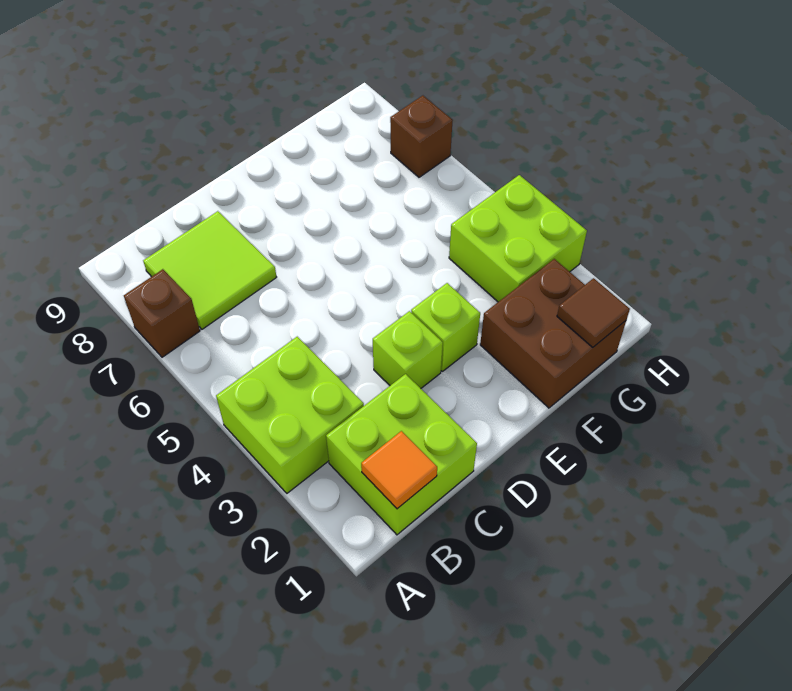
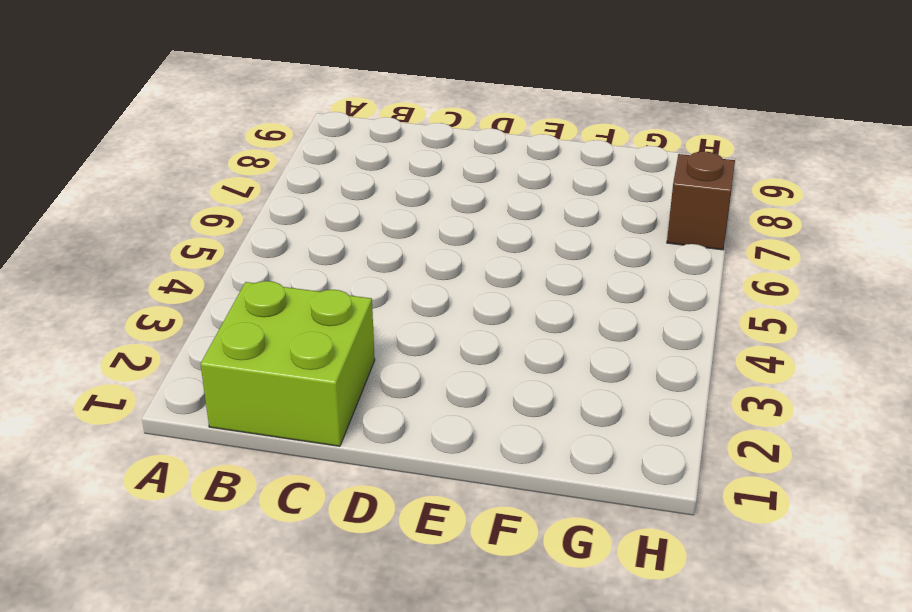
none -> lime 2x2 brick [216,337,364,493]
none -> brown 1x1 brick [124,269,200,357]

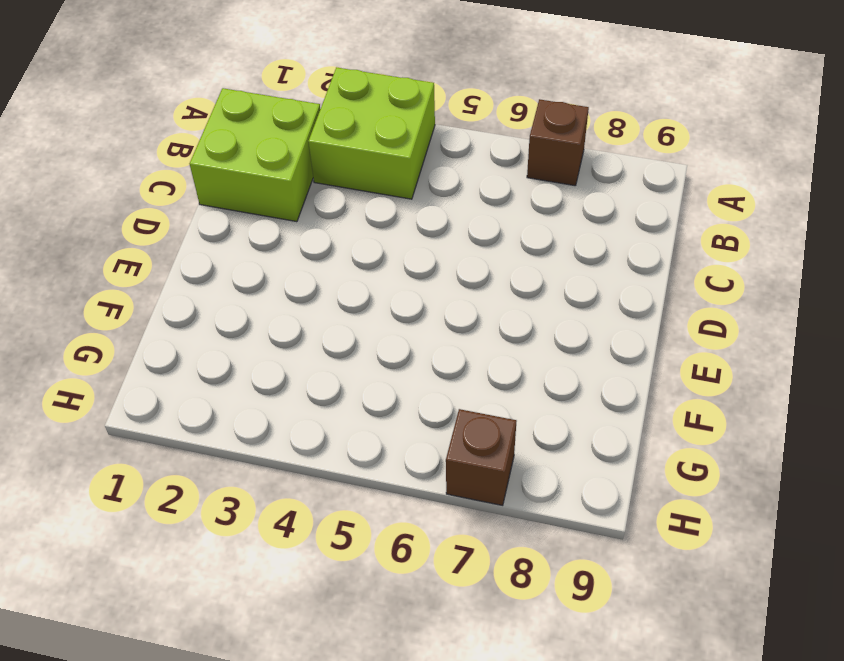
none -> lime 2x2 tile [143,211,276,329]
none -> lime 1x1 brick [373,311,443,388]

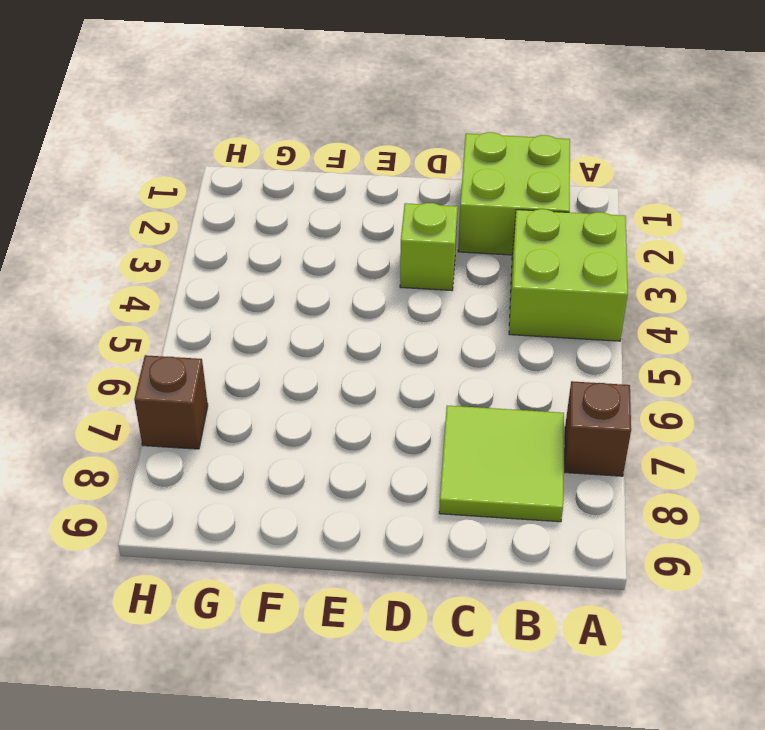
none -> lime 1x1 brick [411,283,480,371]
none -> brown 2x2 brick [480,259,626,408]

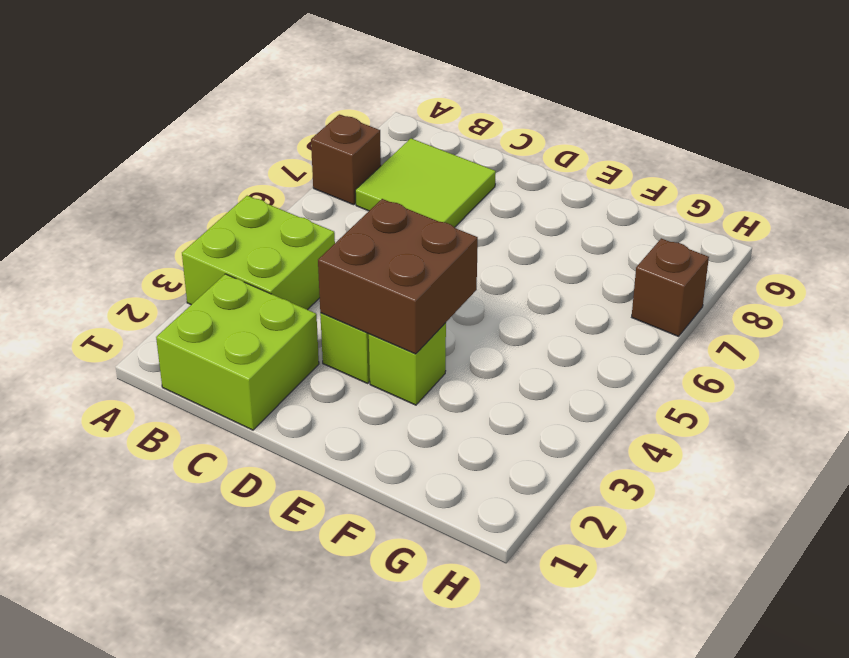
brown 2x2 brick [318,199,478,354] -> brown 2x2 brick moved to [480,259,626,408]
none -> lime 2x2 brick [449,175,587,302]
none -> orange 1x1 tile [361,431,437,509]

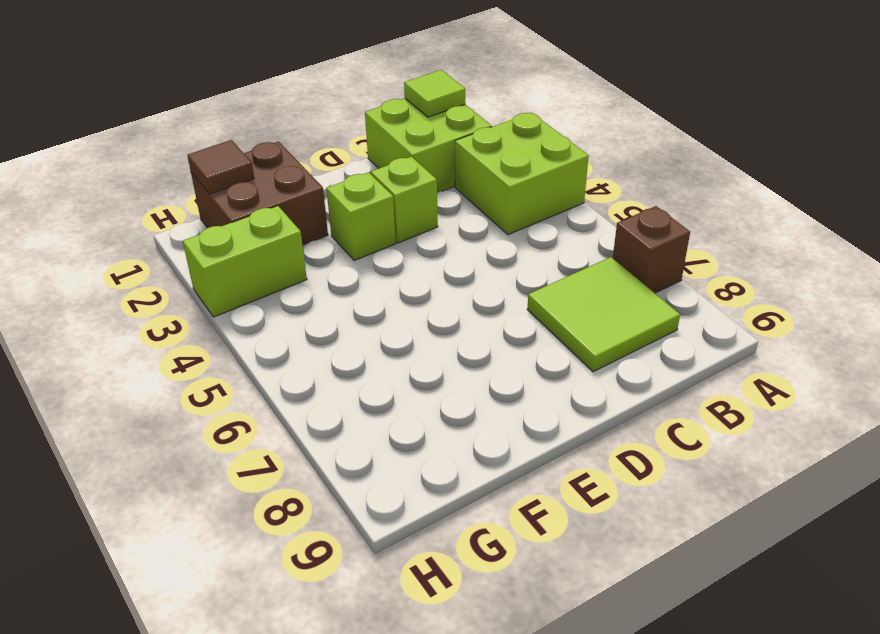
lime 1x1 tile [404,70,465,117] -> orange 1x1 tile [361,431,437,509]
lime 1x2 brick [183,206,307,317] -> lime 2x2 brick [449,175,587,302]
none -> brown 1x1 brick [390,96,453,177]

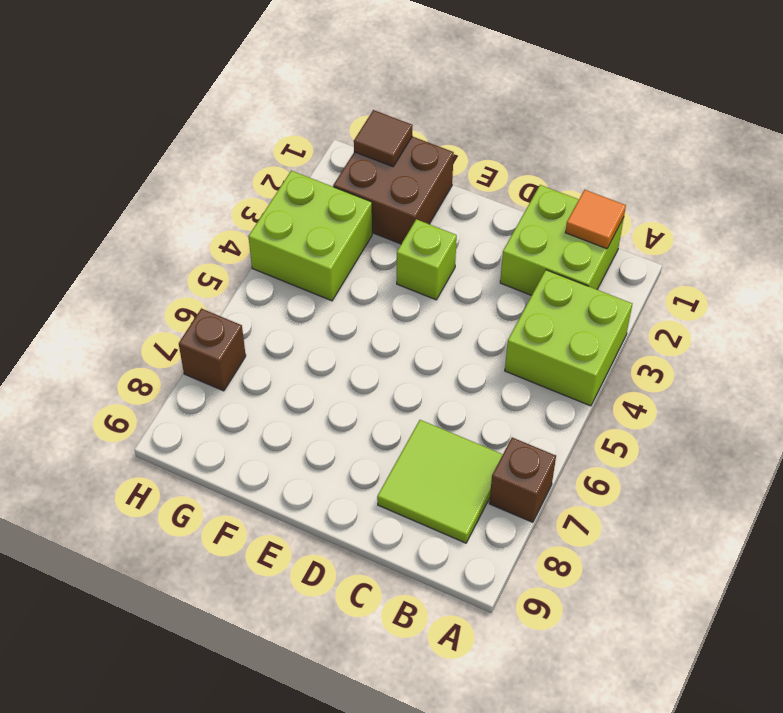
none -> lime 1x1 brick [373,311,443,388]

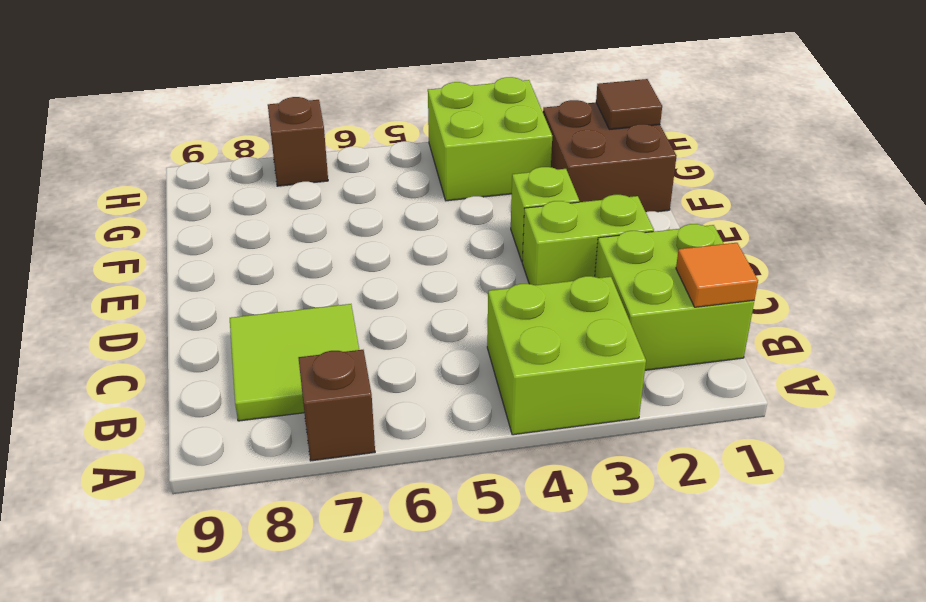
lime 1x2 brick [522,195,654,285] -> lime 1x1 brick [373,311,443,388]

